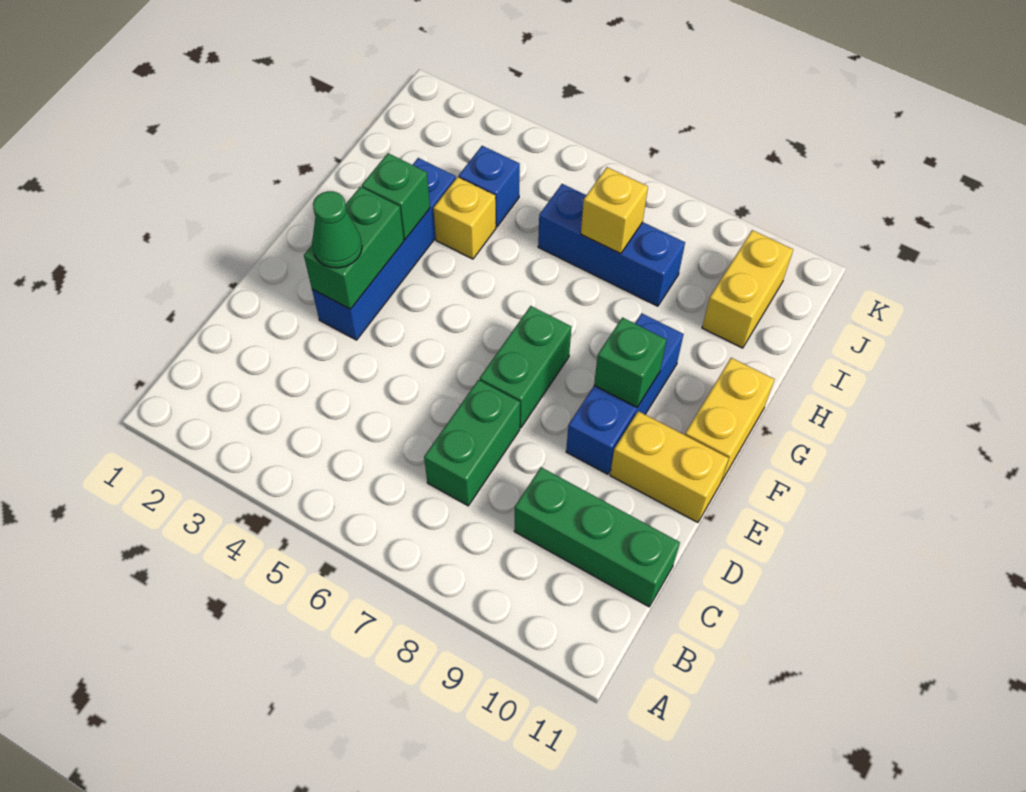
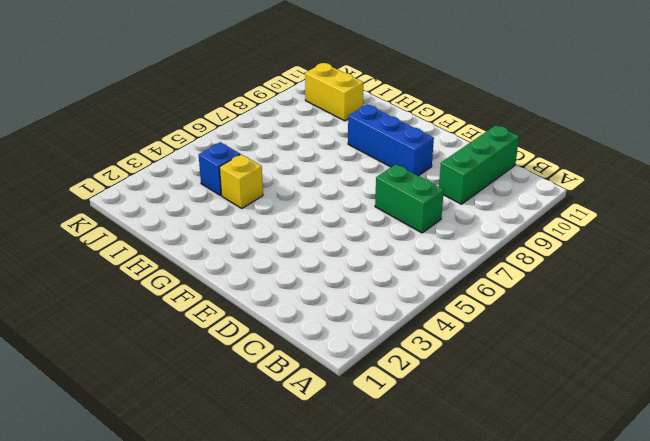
none -> blue 1x4 brick [312,158,456,340]
none -> green 1x2 brick [480,306,571,428]
none -> yellow 1x2 brick [610,411,729,522]

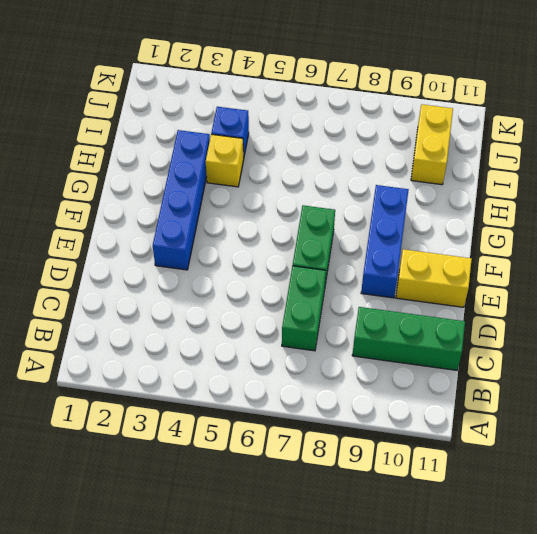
none -> yellow 1x2 brick [685,358,775,482]
none -> blue 1x3 brick [538,184,685,306]
none -> green 1x2 brick [304,187,404,309]

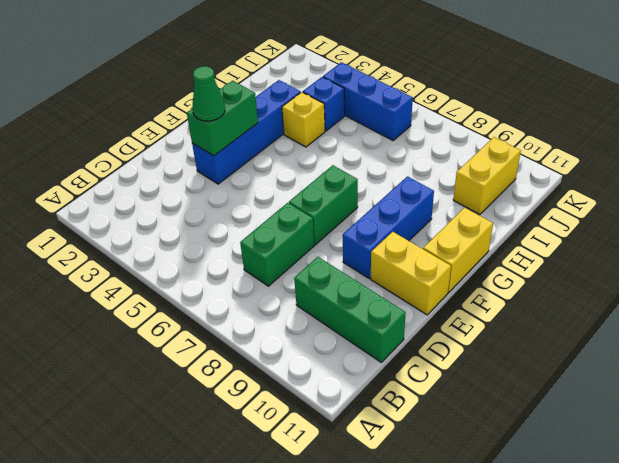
blue 1x3 brick [323,62,413,140] -> blue 1x3 brick moved to [538,184,685,306]
none -> green 1x1 brick [594,317,667,407]
none -> green 1x1 brick [362,153,430,239]
none -> yellow 1x1 brick [581,167,648,254]

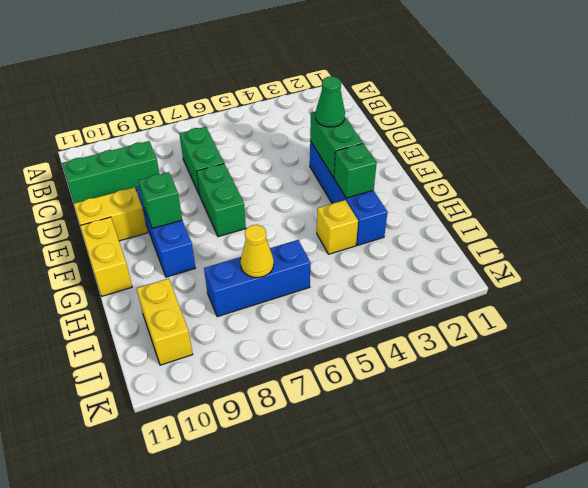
yellow 1x1 cone [241,225,274,278] -> yellow 1x1 brick [581,167,648,254]
none -> blue 1x1 brick [459,146,520,227]

